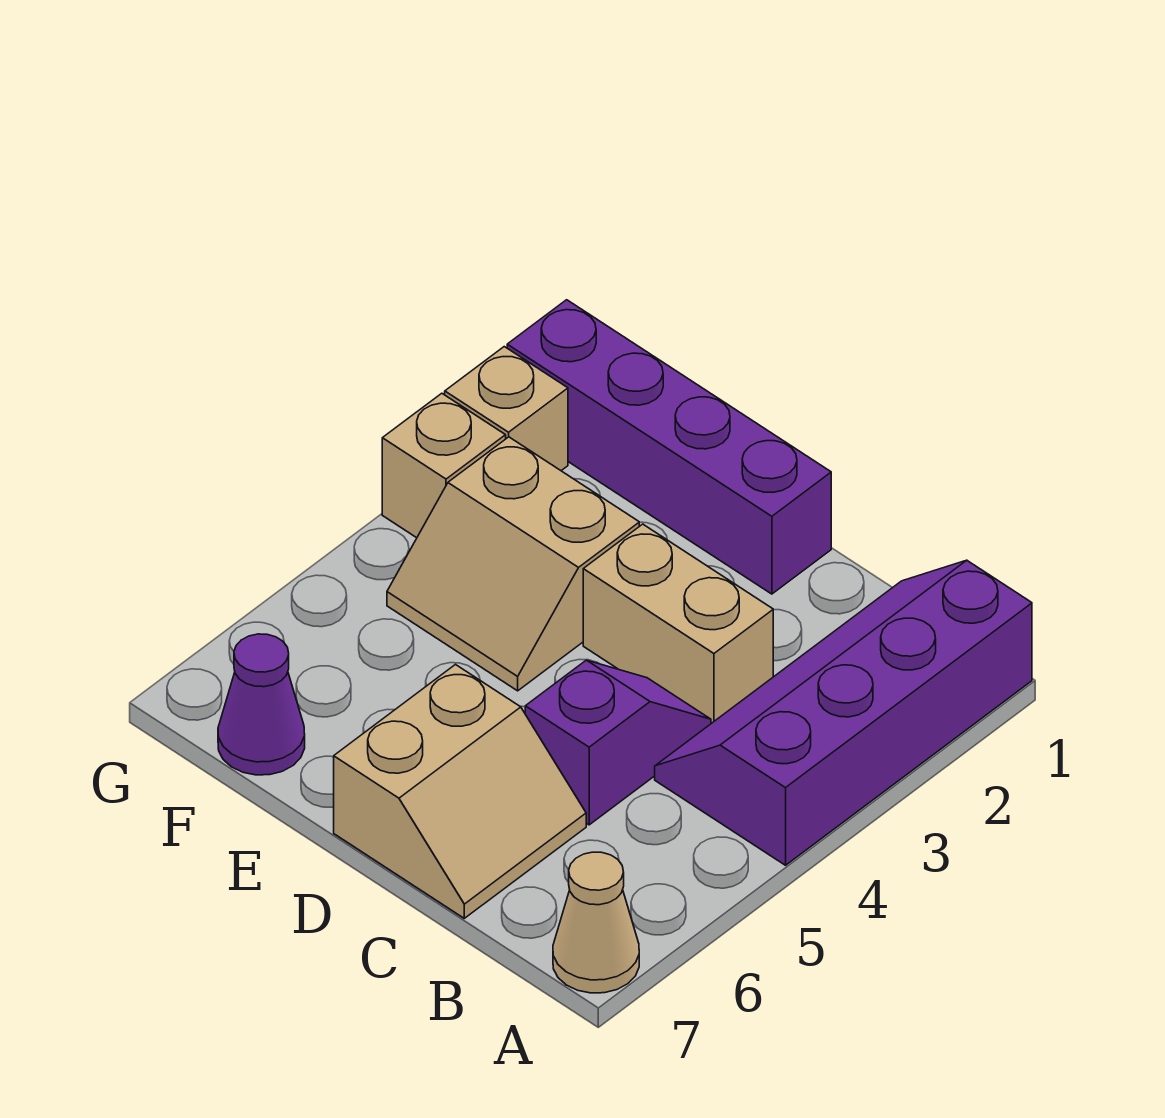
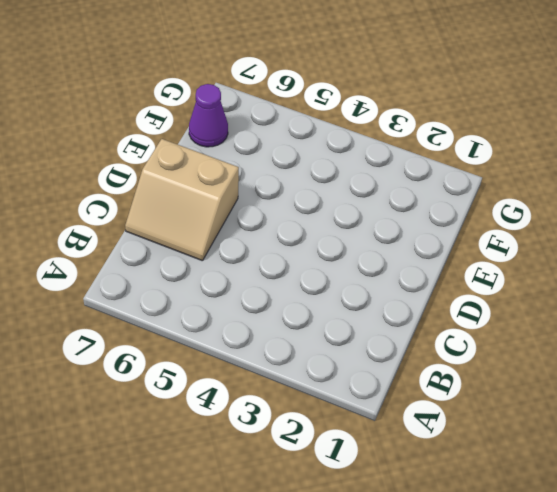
none -> purple 2x4 slope [655,560,1032,865]
none -> tan 1x1 cone [553,852,639,993]

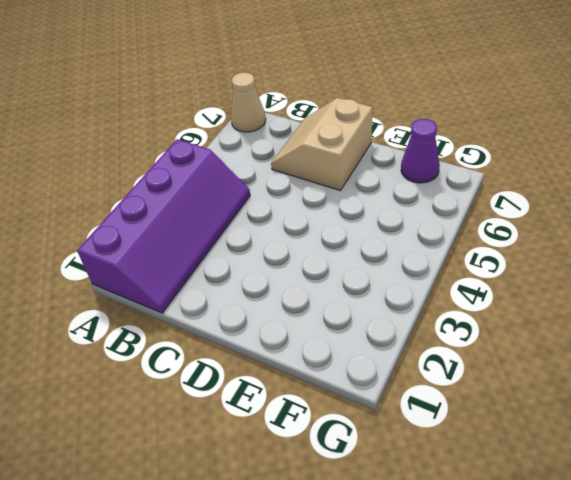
none -> tan 1x2 brick [583,524,773,723]
none -> purple 1x2 slope [525,660,711,825]

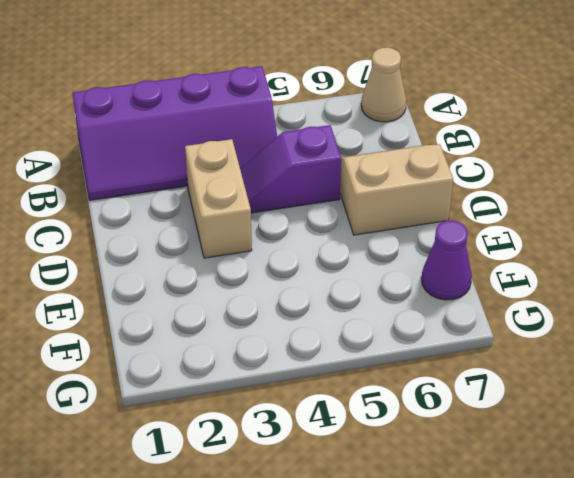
none -> purple 1x4 brick [507,300,831,594]
none -> tan 2x2 slope [387,437,639,691]

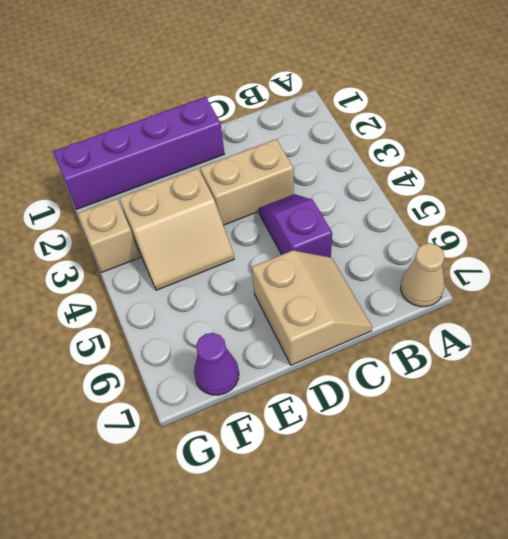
none -> purple 2x4 slope [655,560,1032,865]
none -> tan 1x1 brick [445,347,568,471]

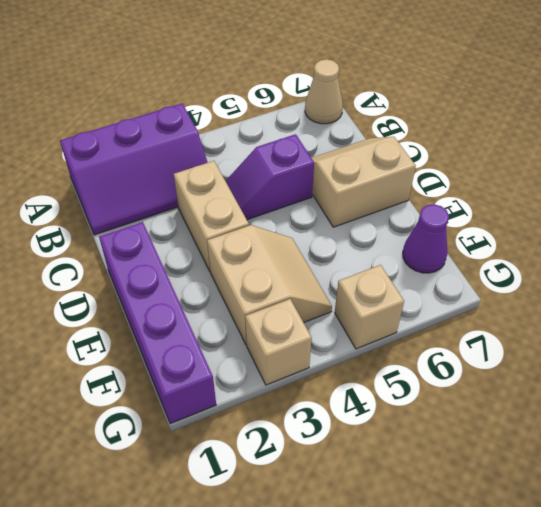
purple 2x3 slope [60,104,208,235] -> purple 2x4 slope [655,560,1032,865]
tan 1x1 brick [335,265,404,349] -> tan 1x1 brick moved to [445,347,568,471]

